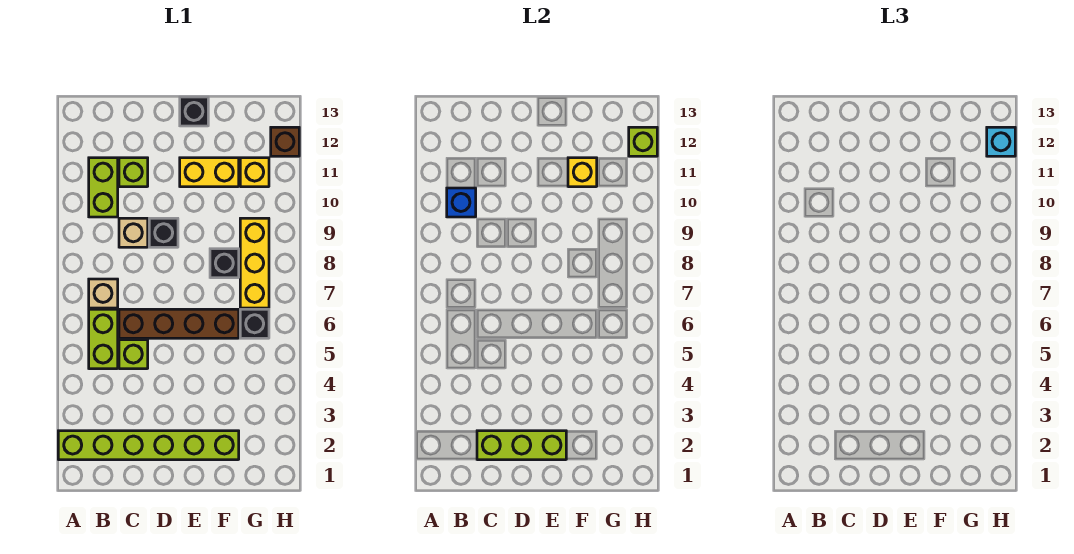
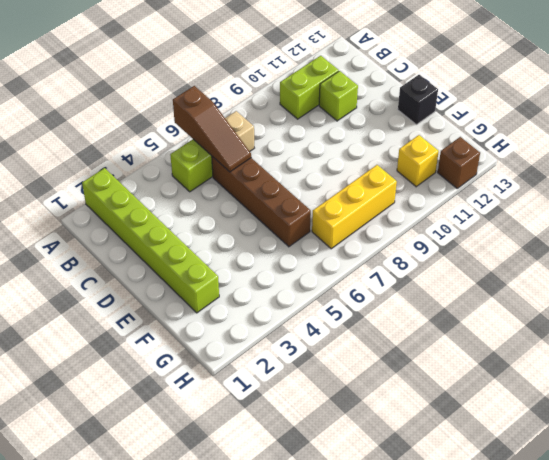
brown 1x3 slope [173,86,251,172] -> none
none -> lime 1x1 brick [119,340,148,369]
none -> tan 1x1 brick [119,218,148,247]
none -> black 1x1 brick [149,218,178,247]

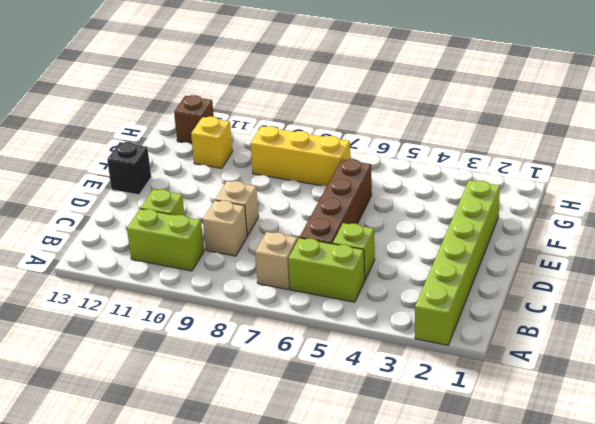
tan 1x1 brick [215,181,259,236] -> black 1x1 brick [149,218,178,247]
none -> yellow 1x2 brick [180,158,239,187]
none -> black 1x1 brick [210,249,239,278]
none -> black 1x1 brick [240,309,269,338]

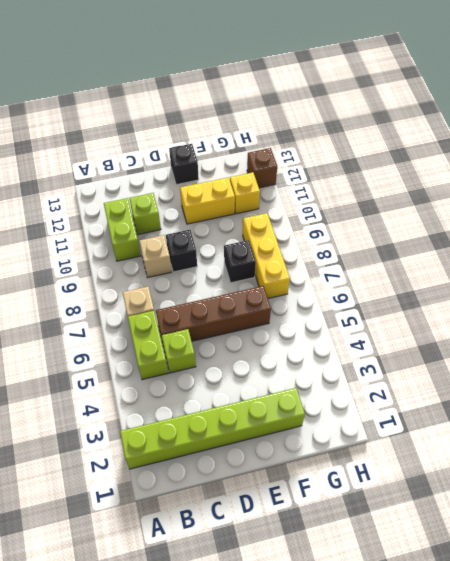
none -> black 1x1 brick [240,309,269,338]
none -> blue 1x1 brick [447,188,476,217]
none -> lime 1x3 brick [477,431,566,460]

